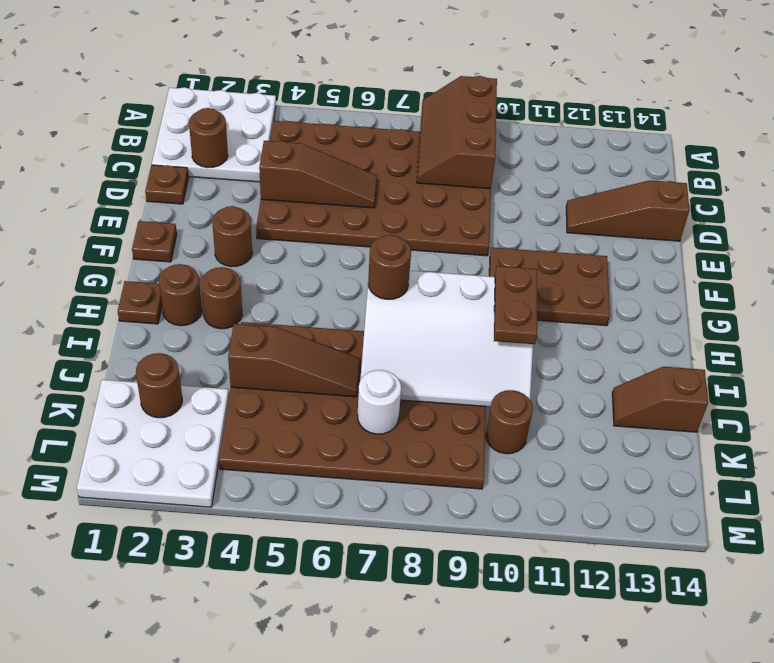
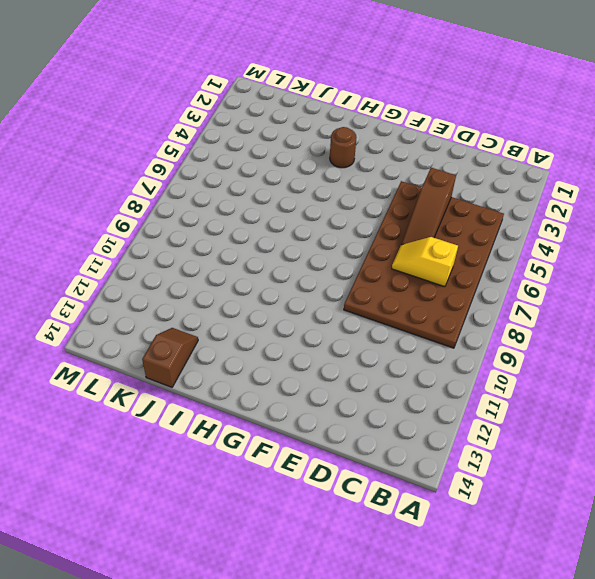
yellow 1x2 slope [392,237,458,287] -> none
none -> white 3x3 plate [152,87,276,182]
none -> brown 1x1 plate [145,165,188,204]
none -> brown 1x3 slope [566,180,689,241]

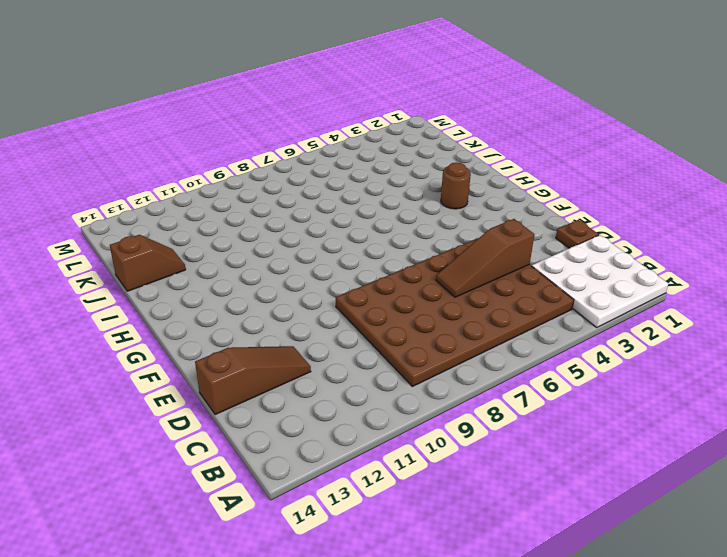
none -> brown 1x1 plate [132,221,177,262]
none -> brown 1x1 round brick [212,206,252,267]
none -> brown 2x3 plate [489,247,610,326]

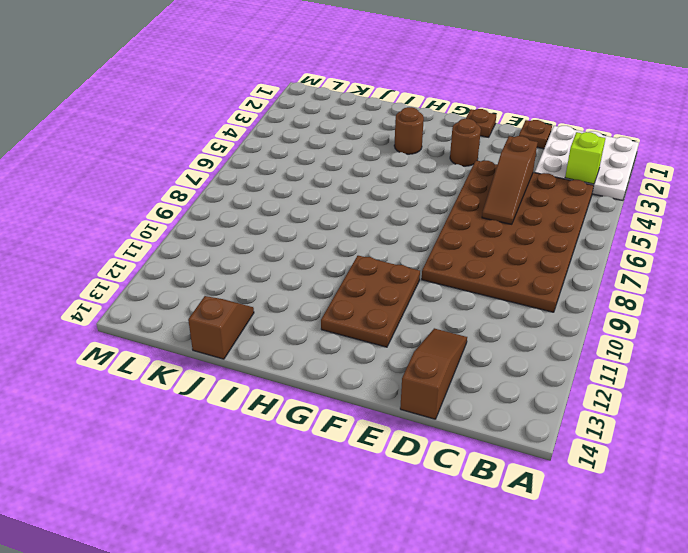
lime 1x1 brick [565,132,605,184] -> none
none -> brown 1x1 plate [118,281,162,324]
none -> brown 1x1 round brick [159,264,202,326]
none -> brown 4x6 plate [219,322,486,489]

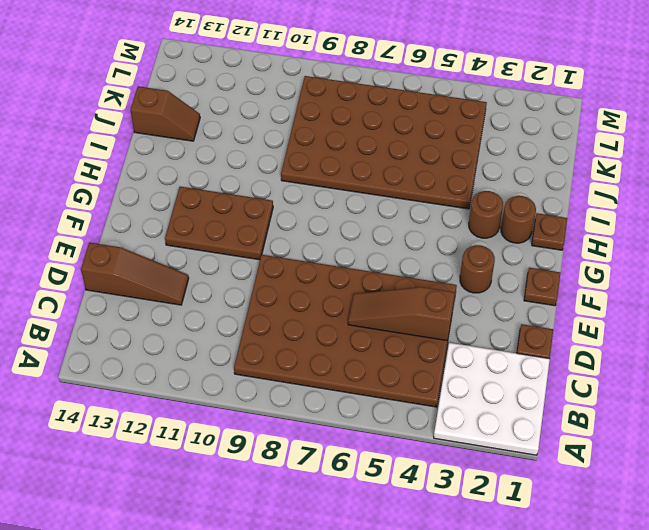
none -> white 3x3 plate [77,380,229,507]
none -> brown 1x1 round brick [486,390,533,454]
none -> brown 2x3 slope [417,76,497,189]

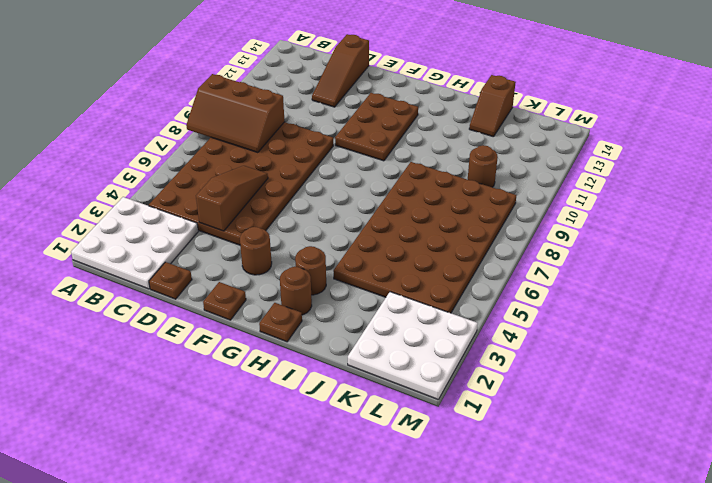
none -> brown 1x1 round brick [189,108,228,168]
none -> white 3x4 slope [360,271,533,407]
none -> brown 1x3 slope [228,324,360,397]

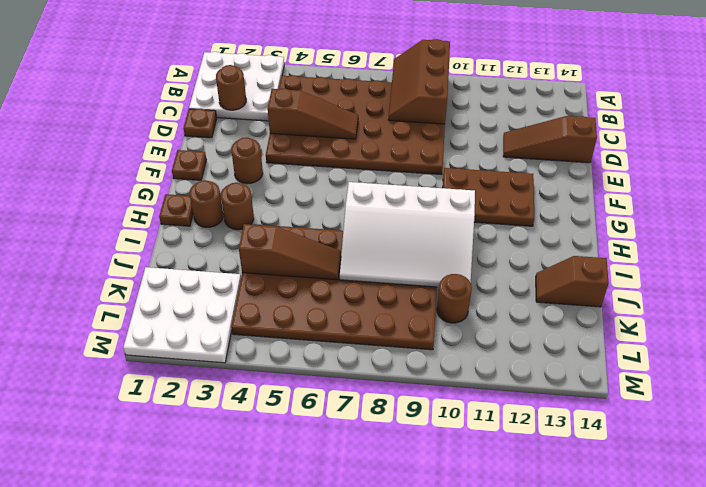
none -> brown 1x1 round brick [136,353,182,418]
none -> white 1x1 round brick [357,370,401,434]
none -> brown 1x1 round brick [368,235,411,299]

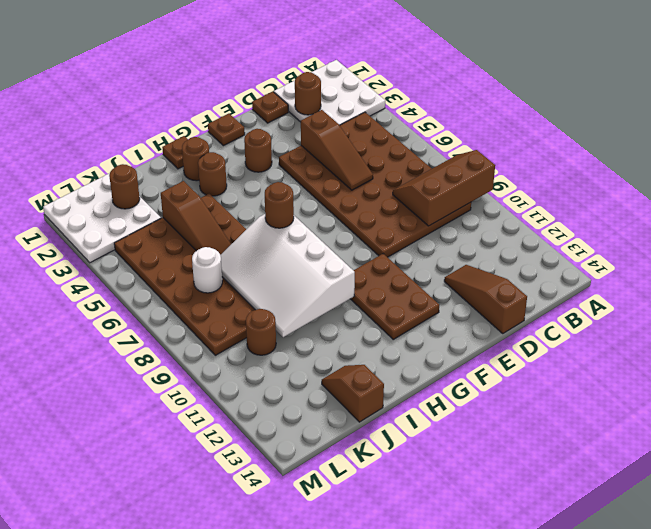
none -> brown 1x2 plate [494,266,537,344]

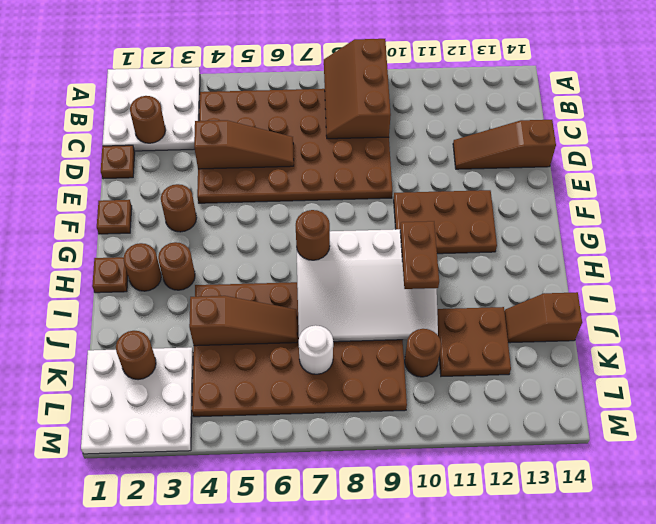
brown 2x2 plate [437,307,511,376] -> none

